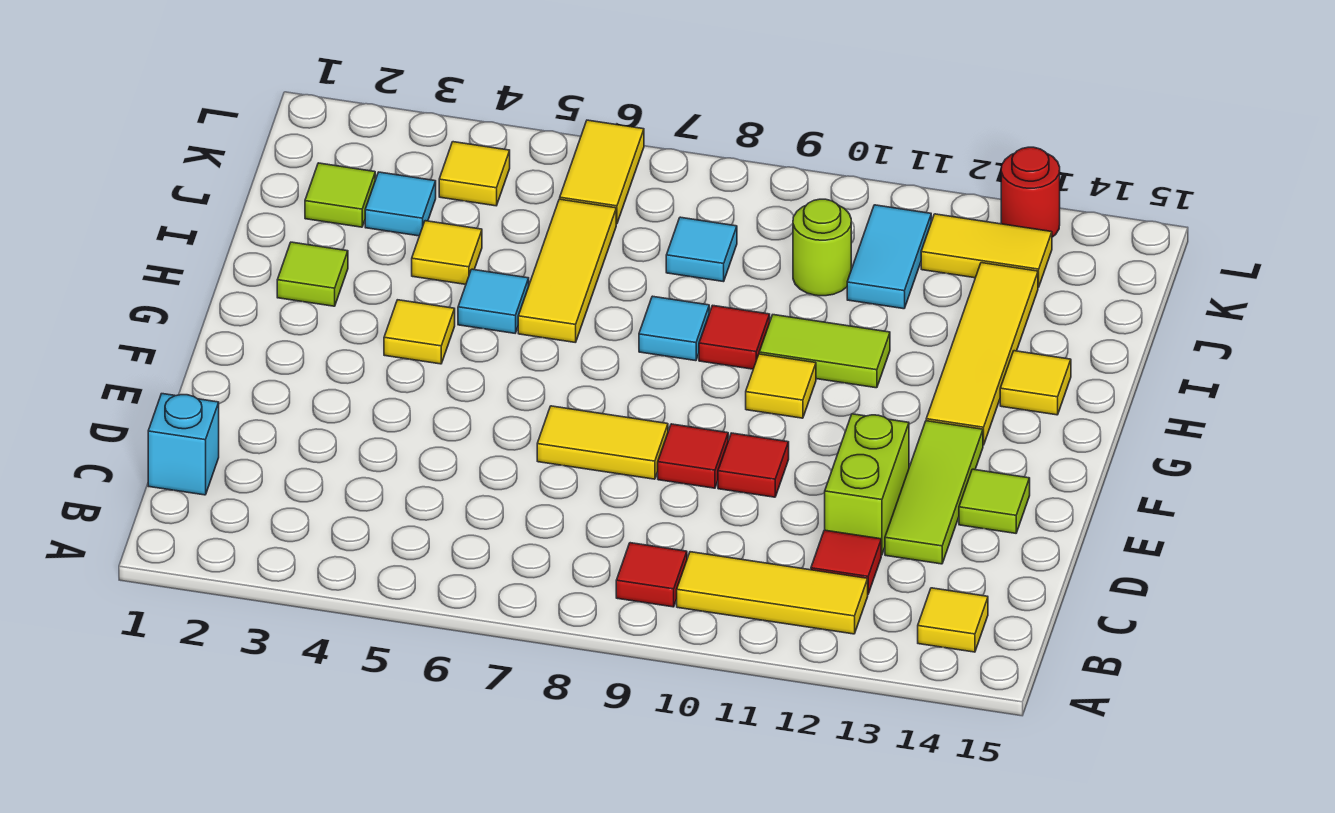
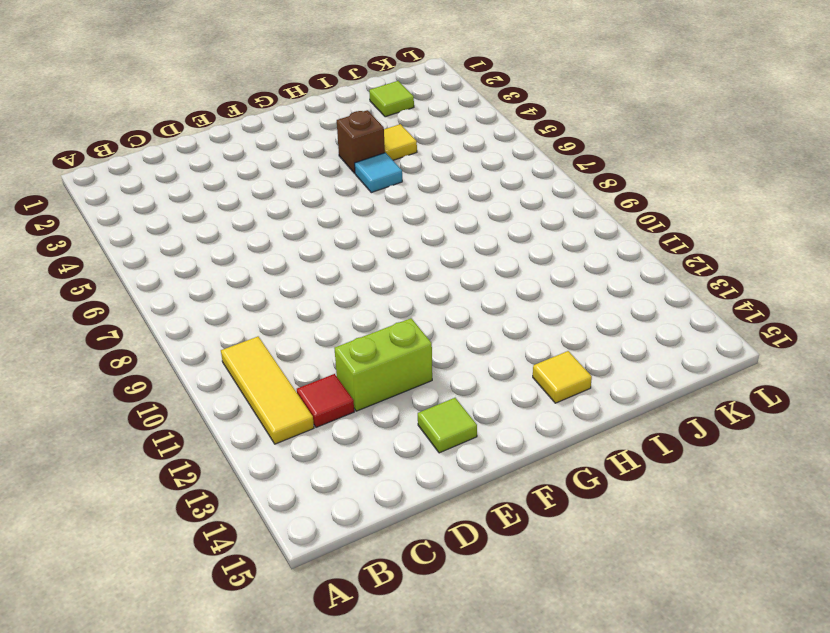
brown 1x1 brick [337,110,385,173] -> none
none -> red 1x1 tile [616,543,687,607]
none -> yellow 1x1 tile [918,588,988,652]
none -> cyan 1x1 brick [148,394,219,495]
none -> lime 1x3 tile [885,421,983,564]

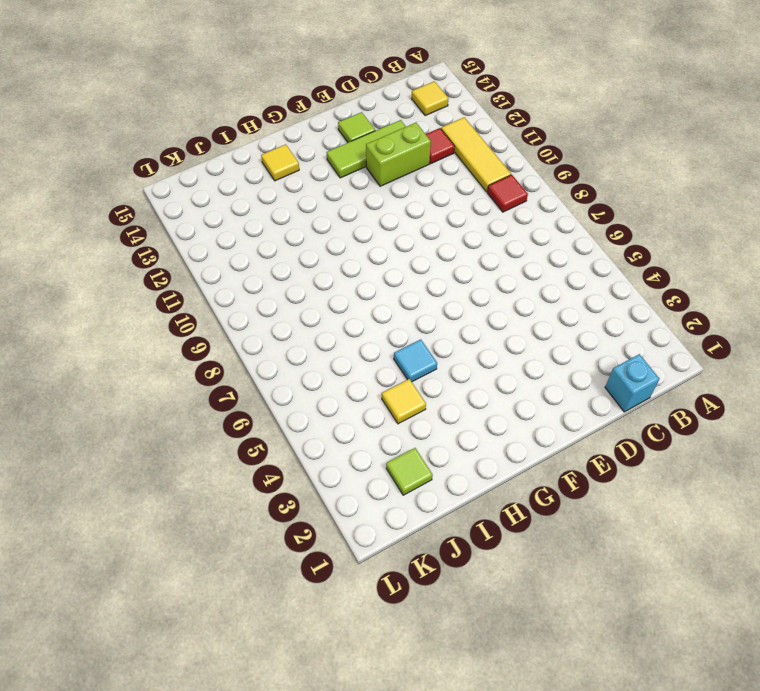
none -> yellow 1x2 tile [537,406,668,479]
none -> red 1x1 tile [658,424,728,488]
none -> red 1x1 tile [718,433,789,497]
none -> yellow 1x1 tile [384,300,455,364]

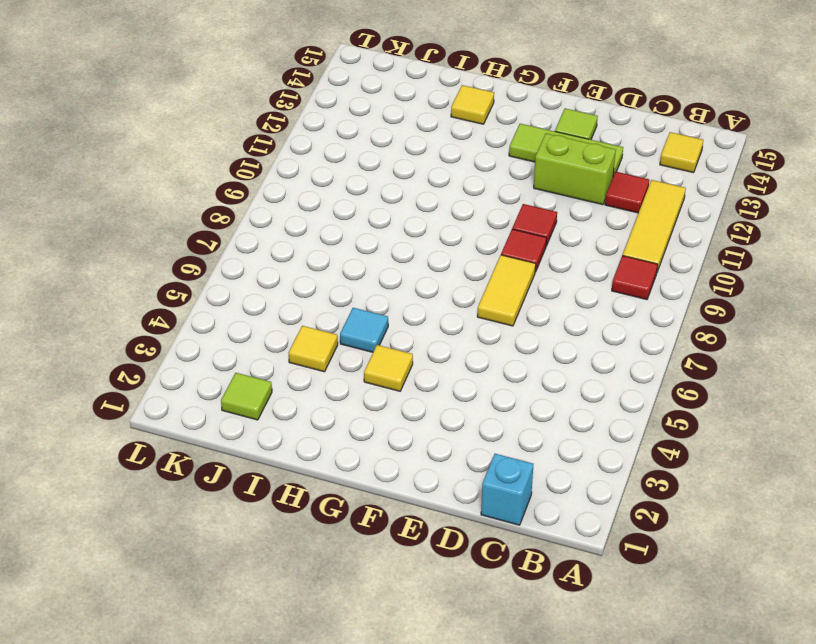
none -> yellow 1x1 tile [746,354,816,418]
none -> yellow 1x4 tile [926,263,1038,445]
none -> lime 1x1 tile [277,242,348,306]
none -> yellow 1x3 tile [518,199,616,343]

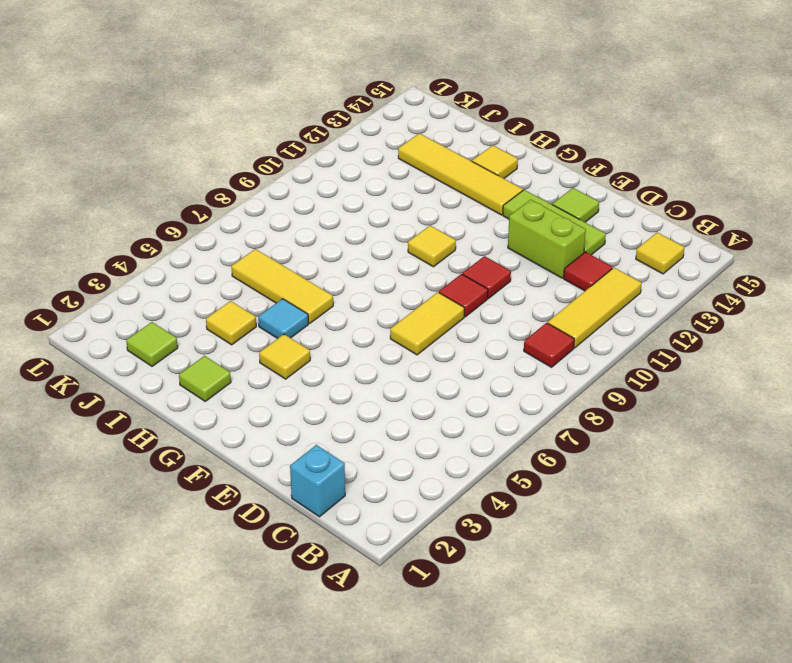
none -> cyan 1x1 tile [639,296,709,361]
none -> red 1x1 tile [699,305,770,369]
none -> lime 1x2 tile [759,315,890,388]
none -> cyan 1x1 tile [365,172,436,236]

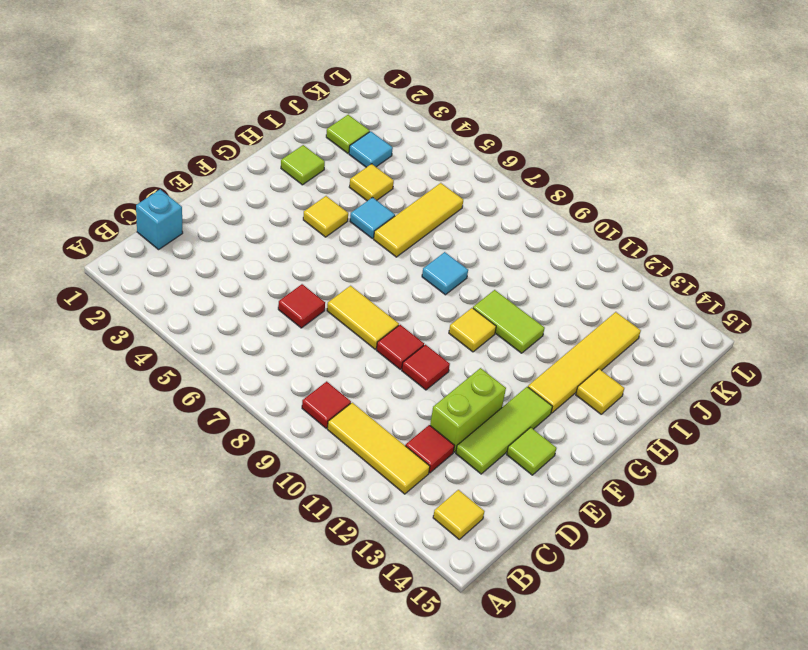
red 1x1 tile [278,284,325,328] -> red 1x1 tile moved to [699,305,770,369]
none -> cyan 1x1 tile [666,217,737,282]
none -> lime 1x1 round brick [793,199,851,296]
none -> cyan 1x2 tile [847,205,931,309]
none -> yellow 1x1 tile [439,142,510,206]

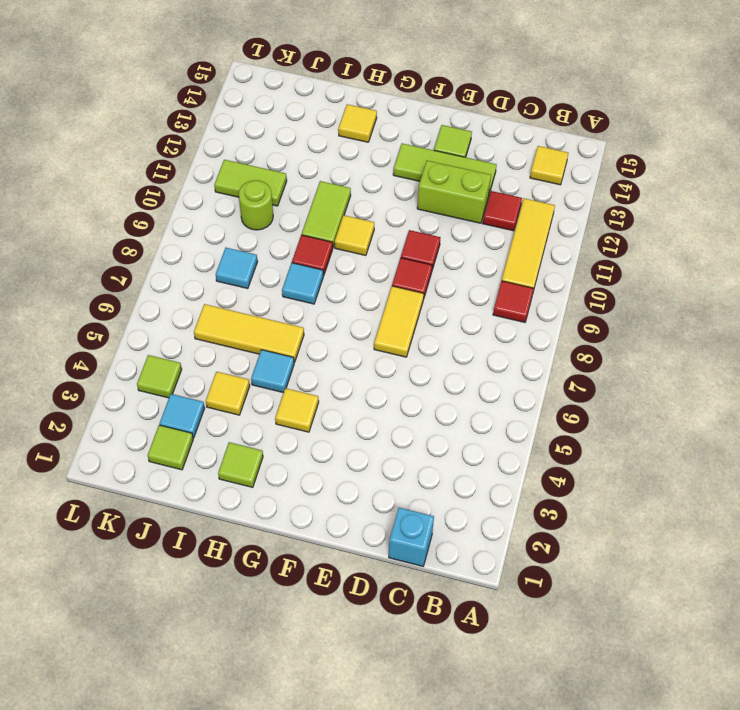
lime 1x2 tile [214,160,287,206] -> cyan 1x2 tile [847,205,931,309]
lime 1x1 tile [137,355,182,398] -> yellow 1x1 tile [439,142,510,206]
none -> yellow 1x4 tile [926,263,1038,445]
none -> yellow 1x2 tile [560,120,644,224]
none -> yellow 1x2 tile [921,214,1052,287]
none -> red 1x1 round brick [1001,147,1060,237]

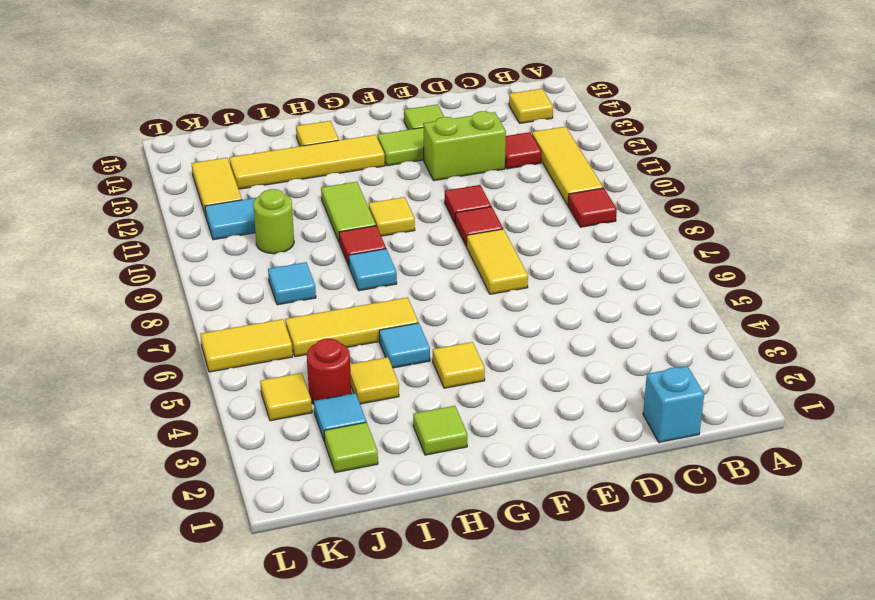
red 1x1 round brick [307,339,351,404] -> red 1x1 round brick moved to [1001,147,1060,237]

